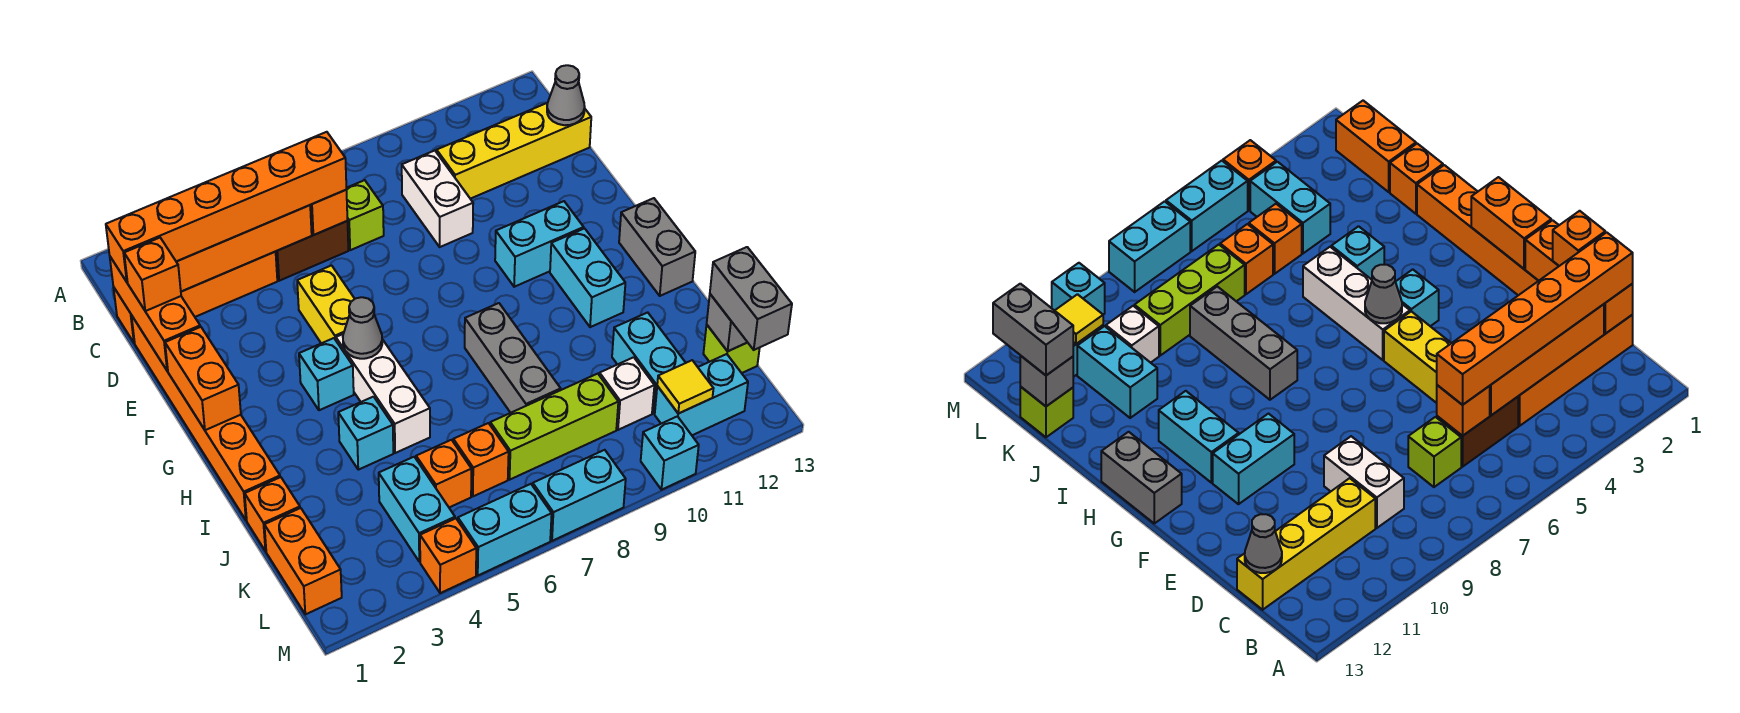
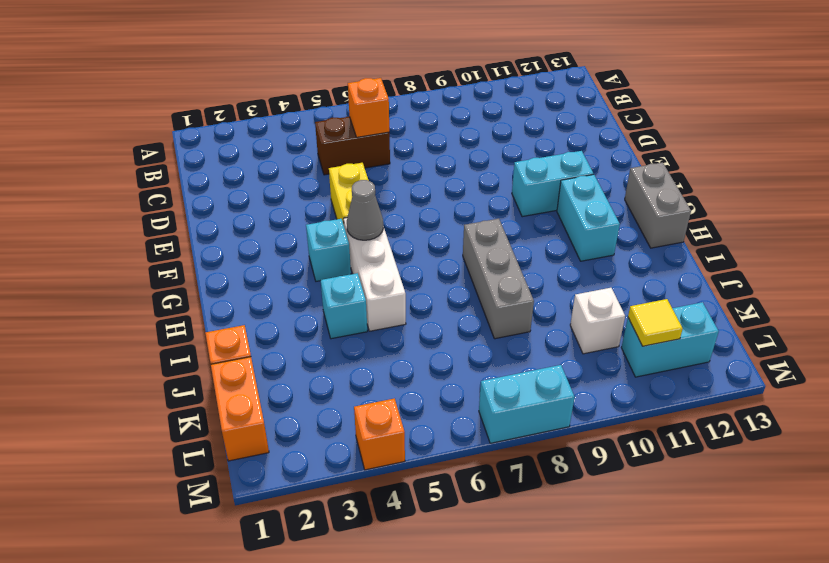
none -> orange 1x4 brick [113,252,277,343]
none -> lime 1x1 brick [346,180,384,250]
none -> white 1x2 brick [402,151,473,247]
none -> yellow 1x4 brick [437,103,591,199]

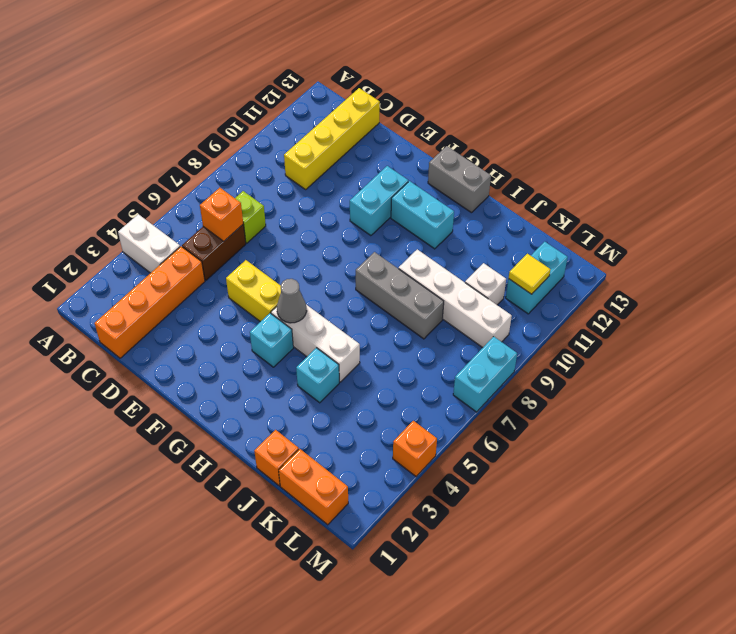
white 1x2 brick [118,214,180,273] -> white 1x2 brick moved to [402,151,473,247]
white 1x4 brick [399,249,512,348] -> lime 1x3 brick [490,374,618,480]
none -> orange 1x6 brick [132,317,280,520]
none -> cyan 1x2 brick [612,312,686,413]
none -> cyan 1x2 brick [379,457,455,562]
none -> orange 1x1 brick [416,440,471,507]

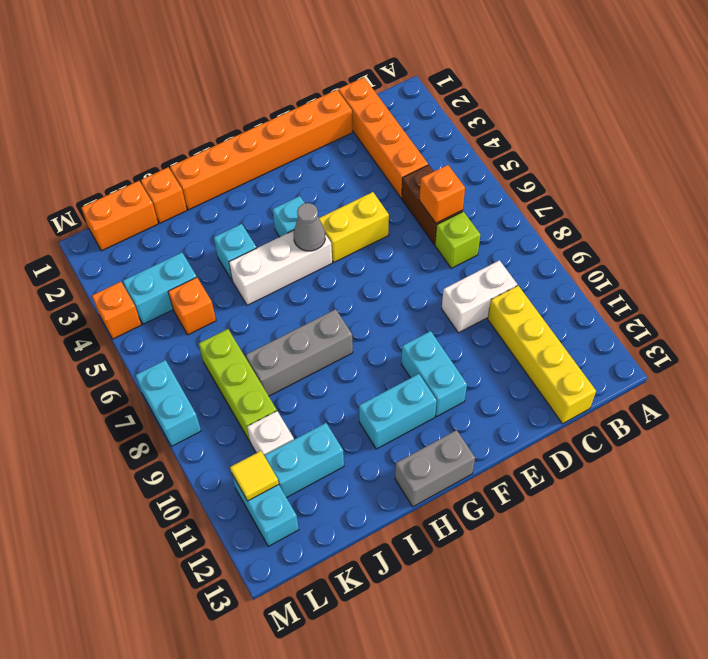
none -> orange 1x1 brick [453,423,509,496]
none -> lime 1x1 brick [703,325,760,373]
none -> cyan 1x2 brick [458,484,552,575]
none -> cyan 1x1 brick [641,416,699,490]

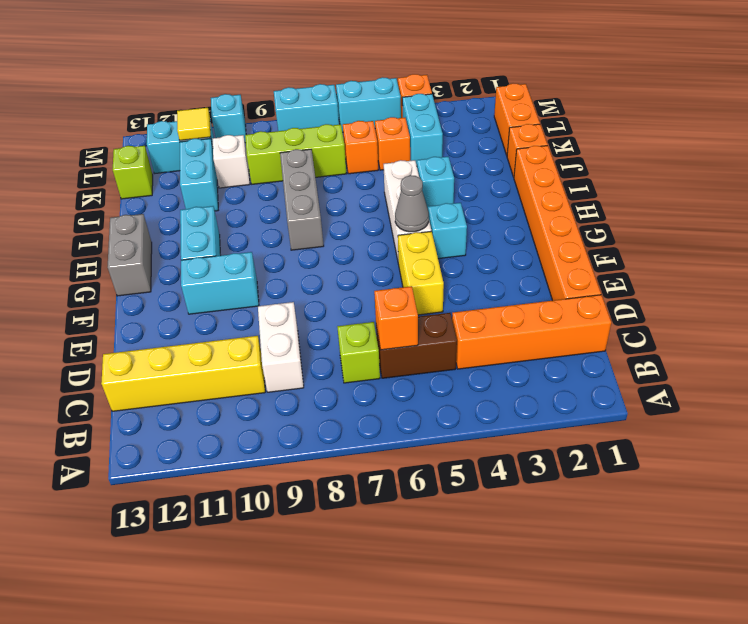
none -> orange 1x3 brick [110,257,200,371]
none -> orange 1x4 brick [177,205,312,292]
none -> grey 1x1 cone [547,65,585,125]
none -> orange 1x2 brick [165,327,241,430]

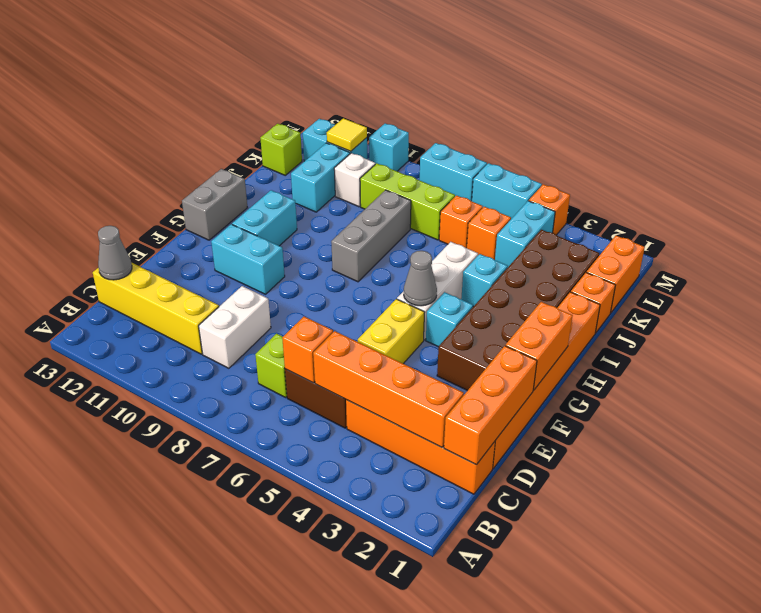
brown 2x6 brick [437,230,599,391] -> none
none -> grey 1x1 brick [707,294,747,351]
none -> orange 1x6 brick [106,132,346,282]
none -> orange 1x1 brick [124,238,181,311]
none -> grey 1x2 brick [710,247,792,350]

